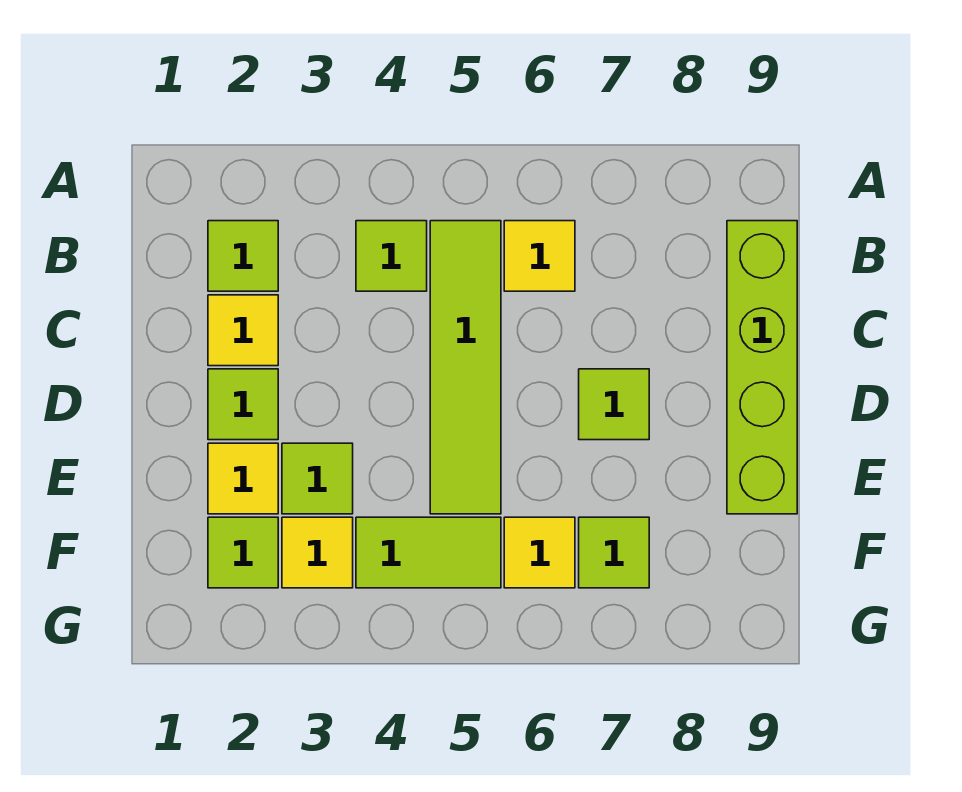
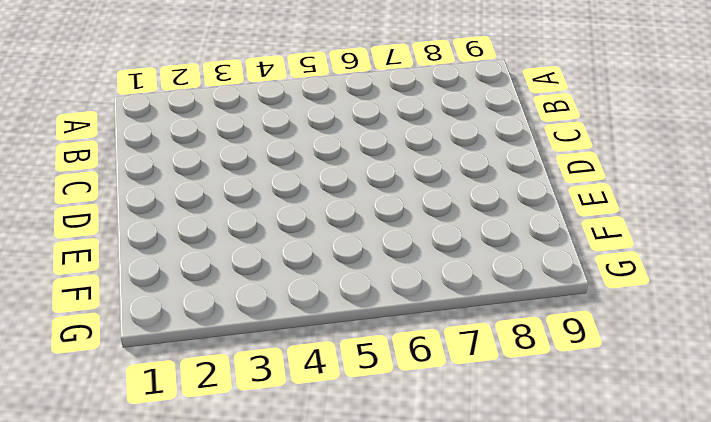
none -> lime 1x1 tile [208,221,278,291]
none -> lime 1x1 tile [356,221,427,291]
none -> lime 1x4 tile [430,221,501,514]

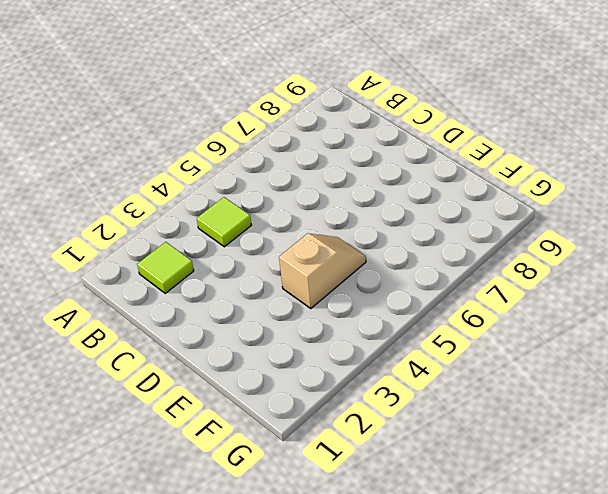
tan 1x2 slope [279,233,366,309] -> lime 1x4 tile [430,221,501,514]
none -> yellow 1x1 tile [504,221,575,291]
none -> lime 1x4 brick [727,221,797,514]
none -> yellow 1x1 tile [208,295,278,366]

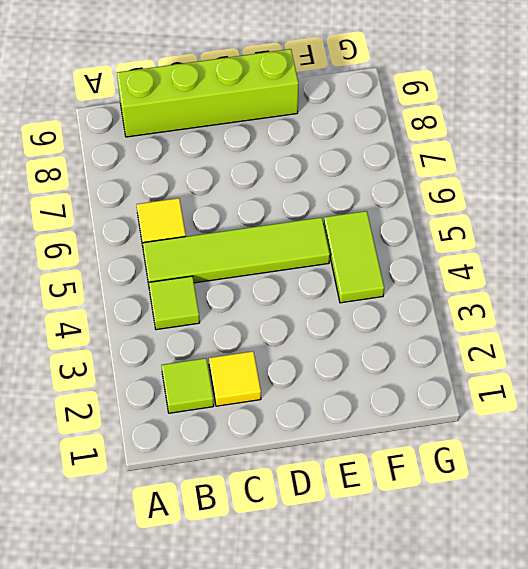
none -> lime 1x1 tile [208,369,278,440]
none -> lime 1x1 tile [579,369,649,440]
none -> yellow 1x1 tile [208,443,278,514]

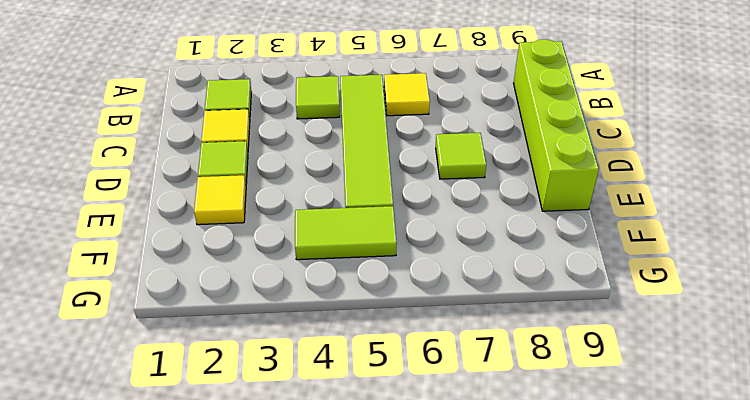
none -> lime 1x1 tile [282,443,353,514]
none -> lime 1x1 tile [208,517,278,588]
none -> yellow 1x1 tile [282,517,353,588]

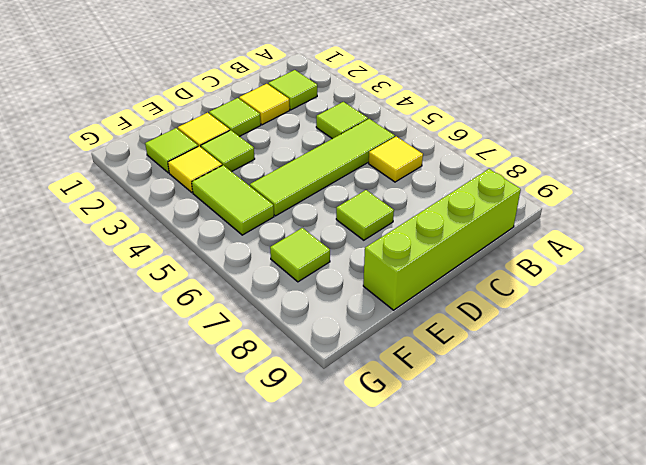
none -> yellow 1x1 tile [504,517,575,588]

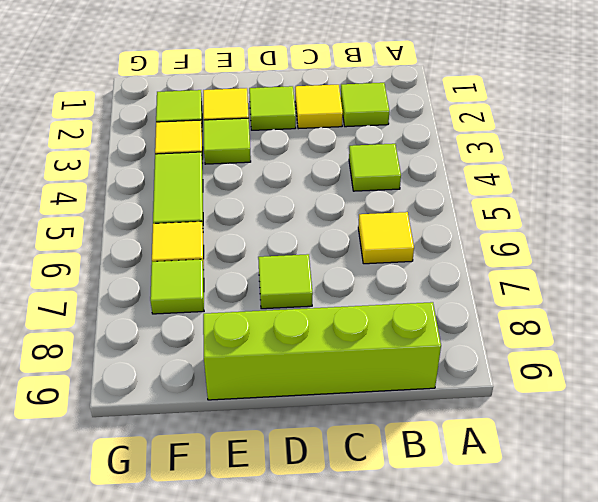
none -> lime 1x4 tile [430,221,501,514]

